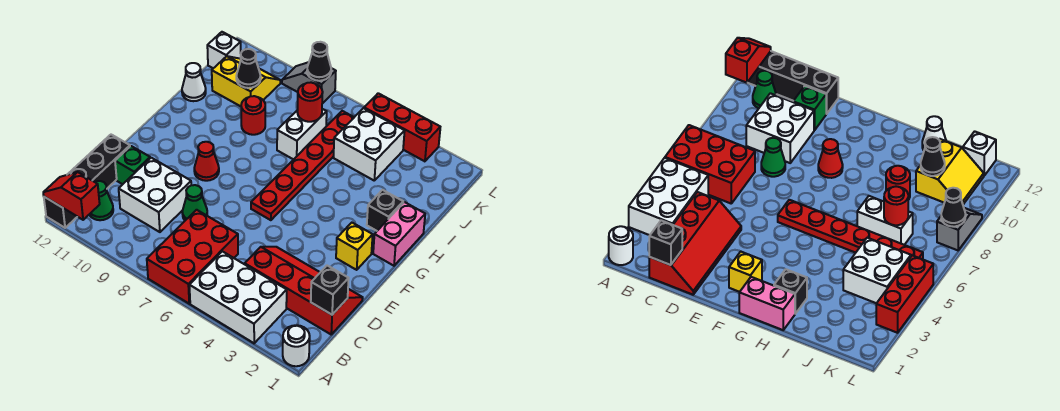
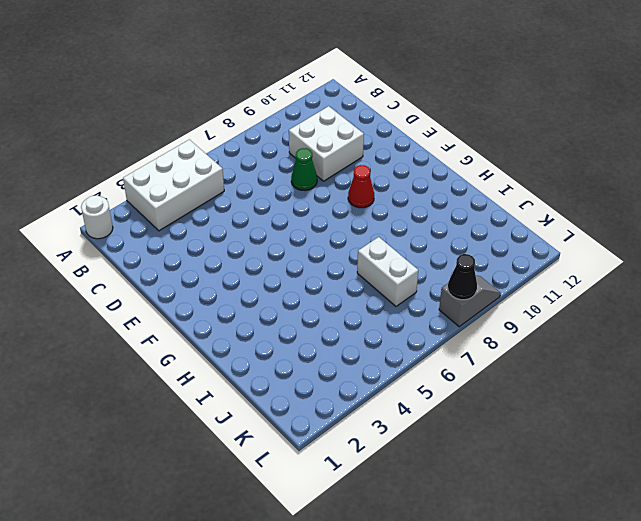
none -> red 2x3 brick [147,210,238,304]
none -> black 1x4 brick [44,135,130,228]
none -> green 1x1 cone [89,181,113,220]

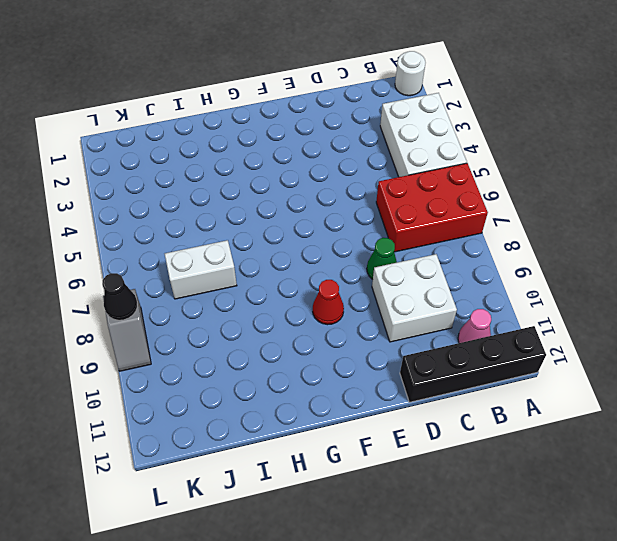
pink 1x1 cone [458,309,491,343] -> green 1x1 cone [89,181,113,220]
none -> red 2x4 slope [245,247,363,334]
none -> green 1x1 brick [115,146,150,184]
none -> yellow 1x1 brick [336,223,373,270]

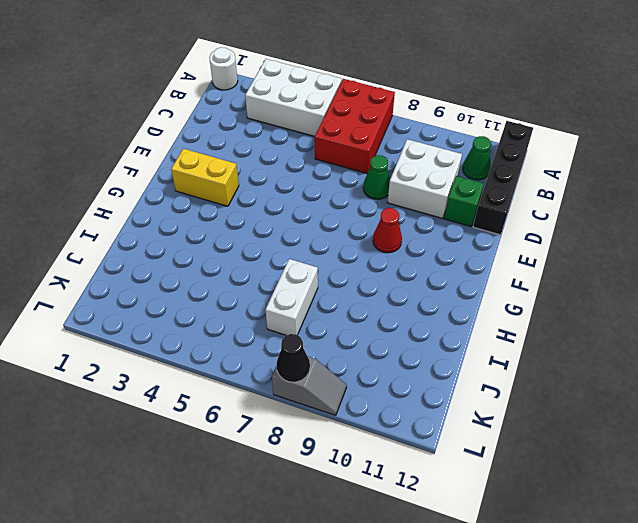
yellow 1x2 brick [171,149,239,206] -> yellow 1x1 brick [336,223,373,270]
none -> red 2x4 slope [245,247,363,334]
none -> red 1x6 plate [251,111,354,220]
none -> pink 1x2 brick [373,202,425,266]

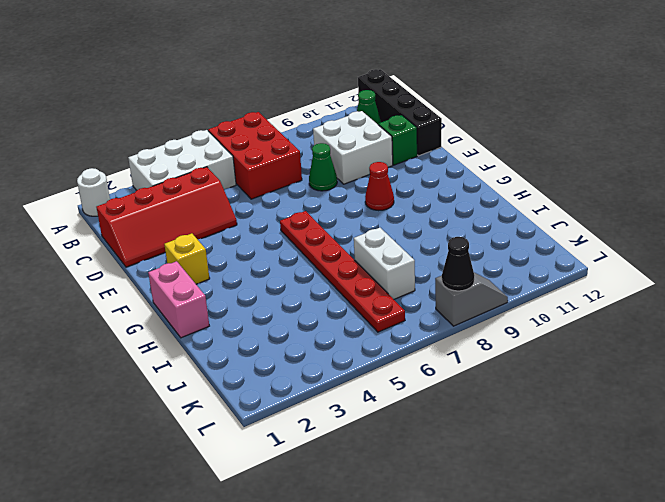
none -> black 1x1 brick [367,190,403,231]
none -> red 1x1 round brick [241,96,265,135]
none -> white 1x1 cone [182,63,206,101]

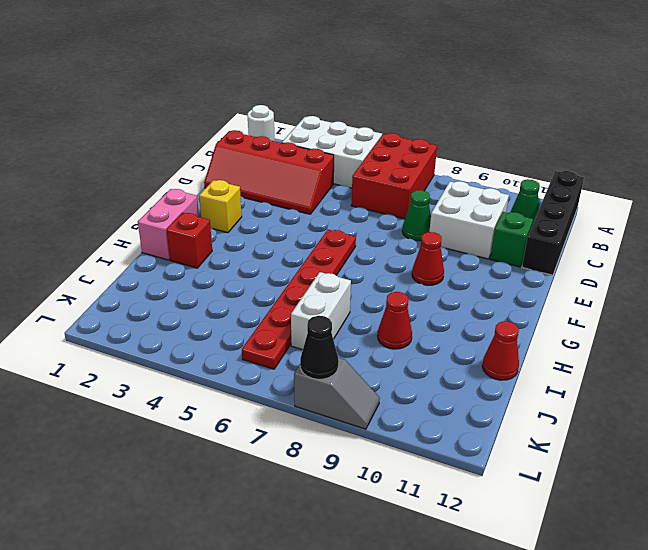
red 1x1 brick [166,213,212,268] -> black 1x1 brick [367,190,403,231]
red 1x1 cone [377,292,412,349] -> red 1x1 round brick [241,96,265,135]
red 1x1 cone [482,321,519,380] -> white 1x1 cone [182,63,206,101]
none -> white 2x2 brick [333,108,405,180]
none -> yellow 2x2 slope [212,56,280,106]
none -> white 1x1 brick [207,32,241,68]

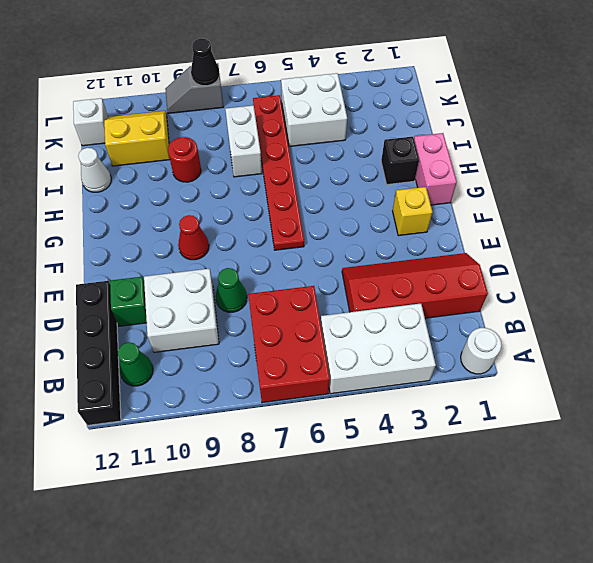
none -> red 1x3 brick [364,93,440,161]
none -> red 1x2 slope [43,172,100,220]
none -> black 1x1 brick [311,266,349,315]

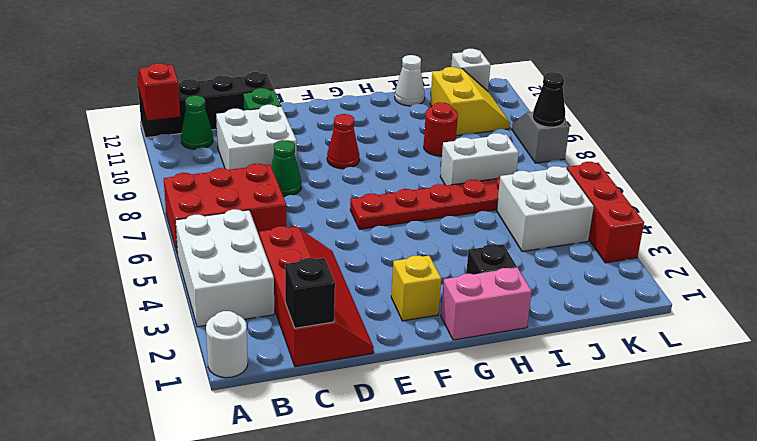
none -> red 1x1 round brick [297,83,323,122]
none -> black 1x1 cone [236,49,261,88]

